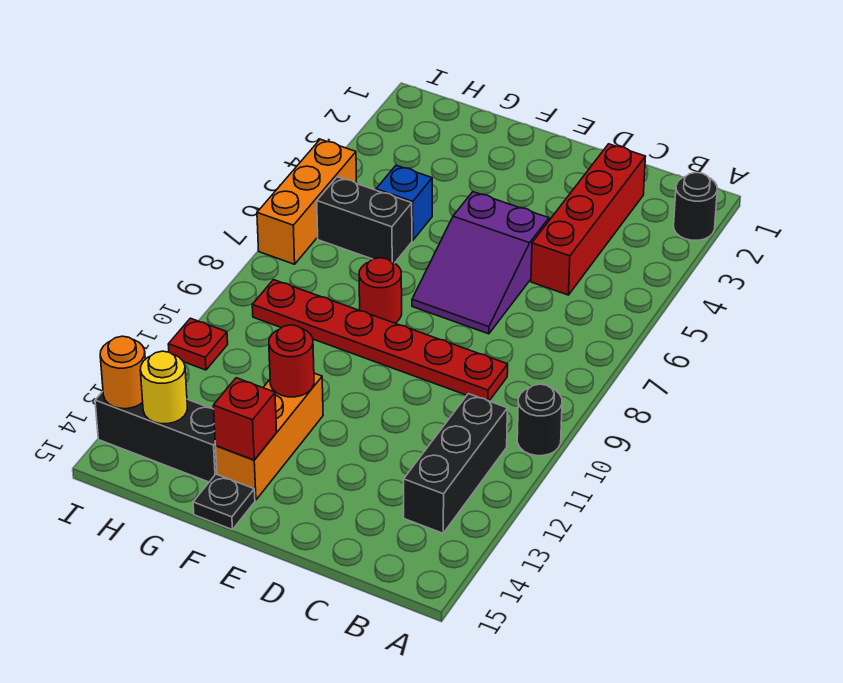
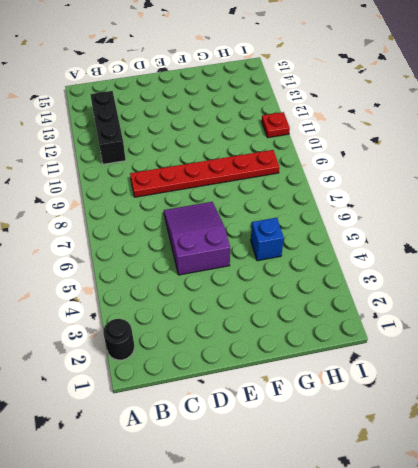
none -> black 1x1 round brick [517,384,562,456]
none -> red 1x4 brick [531,144,646,295]
none -> red 1x1 round brick [359,258,402,323]

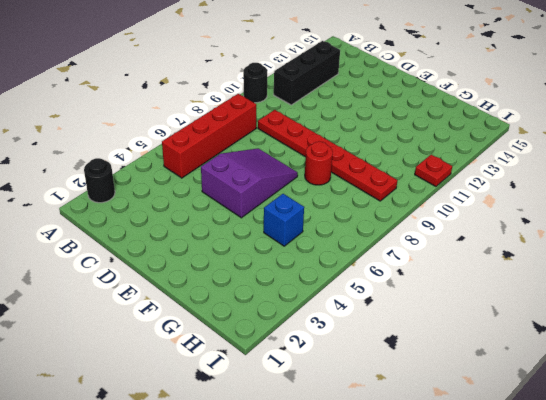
red 1x4 brick [162,94,256,178] -> red 1x4 brick moved to [531,144,646,295]
none -> orange 1x3 brick [216,373,323,500]
none -> black 1x1 plate [193,474,255,530]
none -> black 1x2 brick [317,177,412,263]

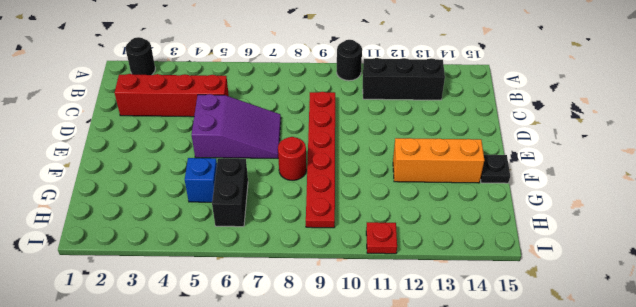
none -> black 1x3 brick [95,392,217,482]
none -> orange 1x3 brick [257,139,357,264]
none -> red 1x1 round brick [269,325,314,397]

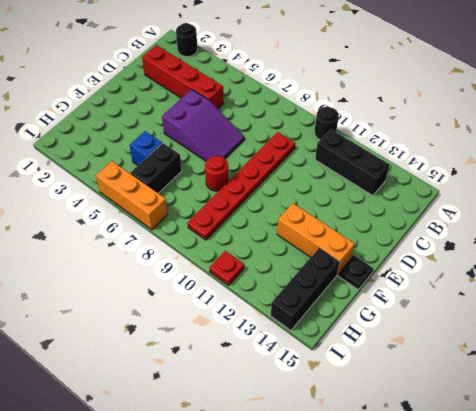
none -> red 1x1 round brick [269,325,314,397]
none -> red 1x1 brick [213,378,277,460]
none -> yellow 1x1 round brick [140,351,187,424]

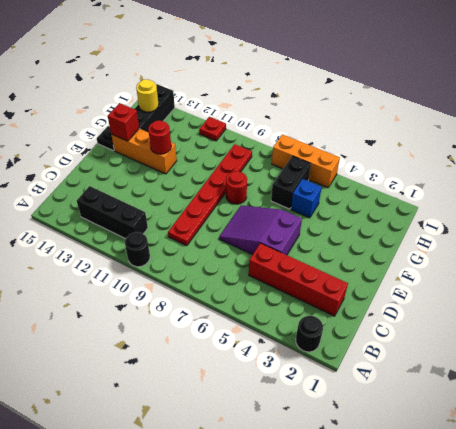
none -> orange 1x1 round brick [100,336,145,409]

